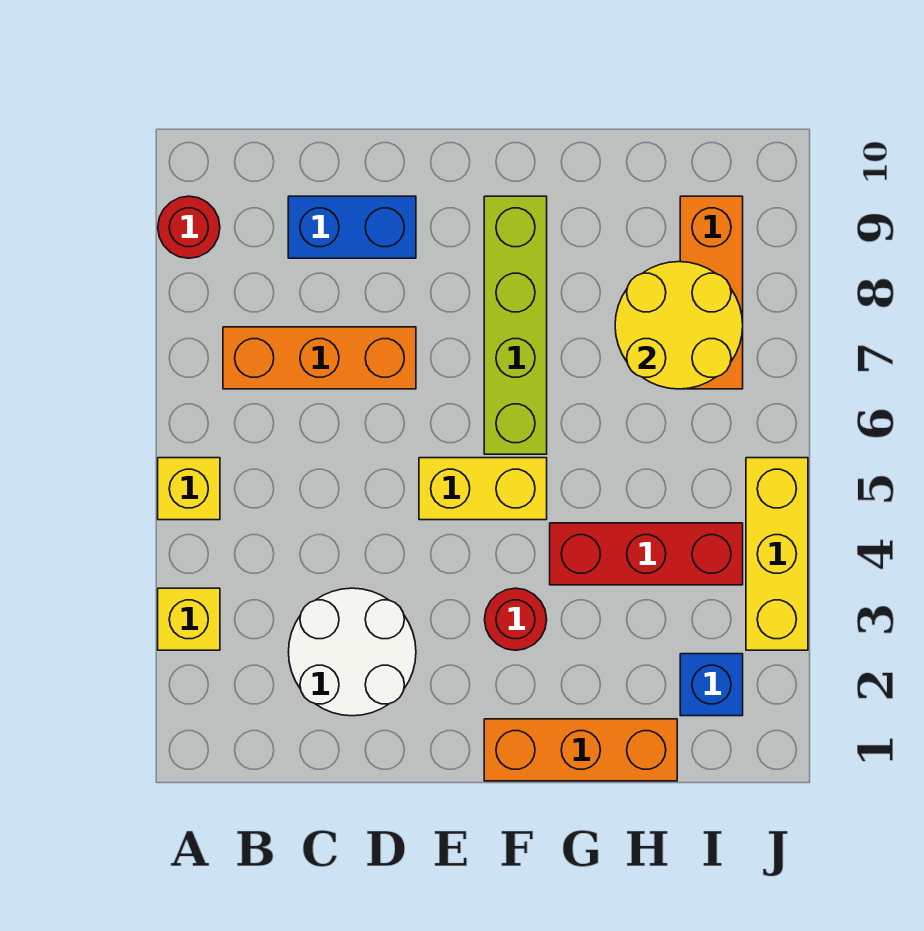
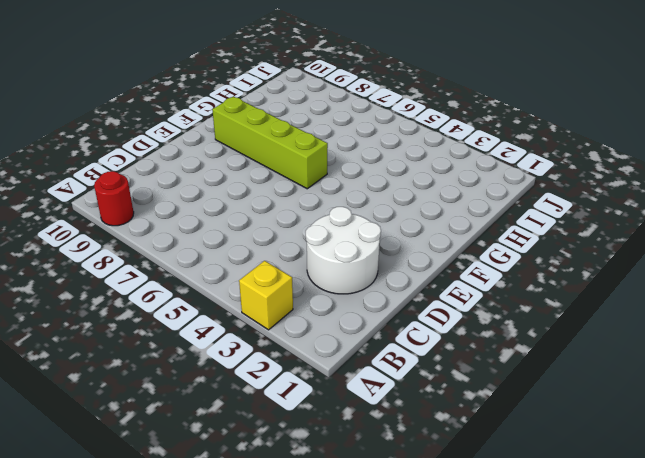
none -> yellow 1x1 brick [158,458,220,520]
none -> orange 1x3 brick [223,327,416,389]
none -> blue 1x2 brick [288,196,416,258]

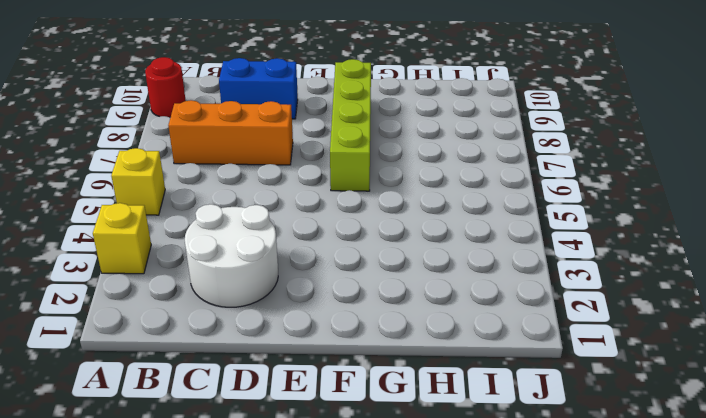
none -> yellow 1x2 brick [419,458,547,520]
none -> orange 1x3 brick [484,719,677,781]
none -> red 1x1 round brick [485,588,547,650]

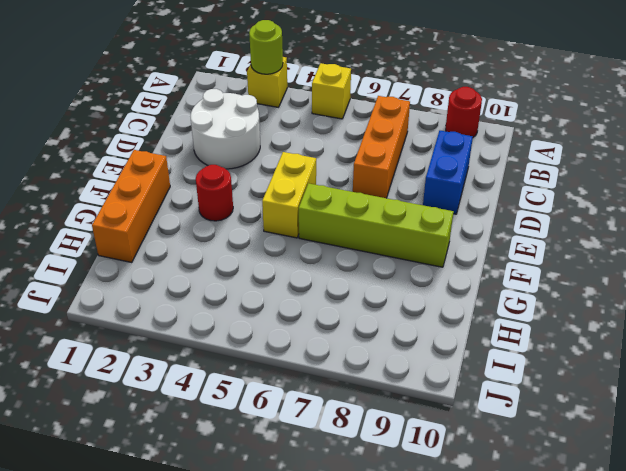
lime 1x1 round brick [249,20,283,74] -> none
none -> red 1x3 brick [550,523,743,585]
none -> blue 1x1 brick [680,654,743,716]
none -> orange 1x3 brick [680,196,743,389]

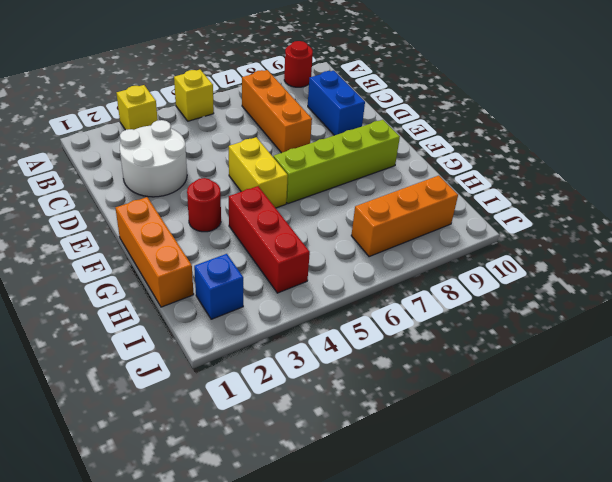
none -> yellow 1x3 brick [746,458,808,650]
none -> yellow 2x2 round brick [615,262,743,389]

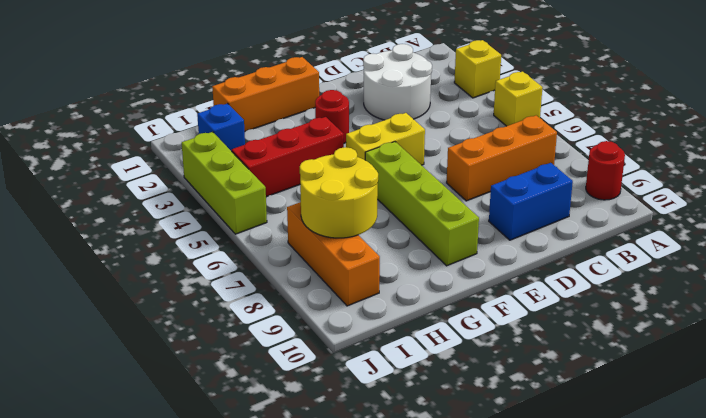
lime 1x3 brick [182,132,267,234] -> yellow 1x3 brick [746,458,808,650]

